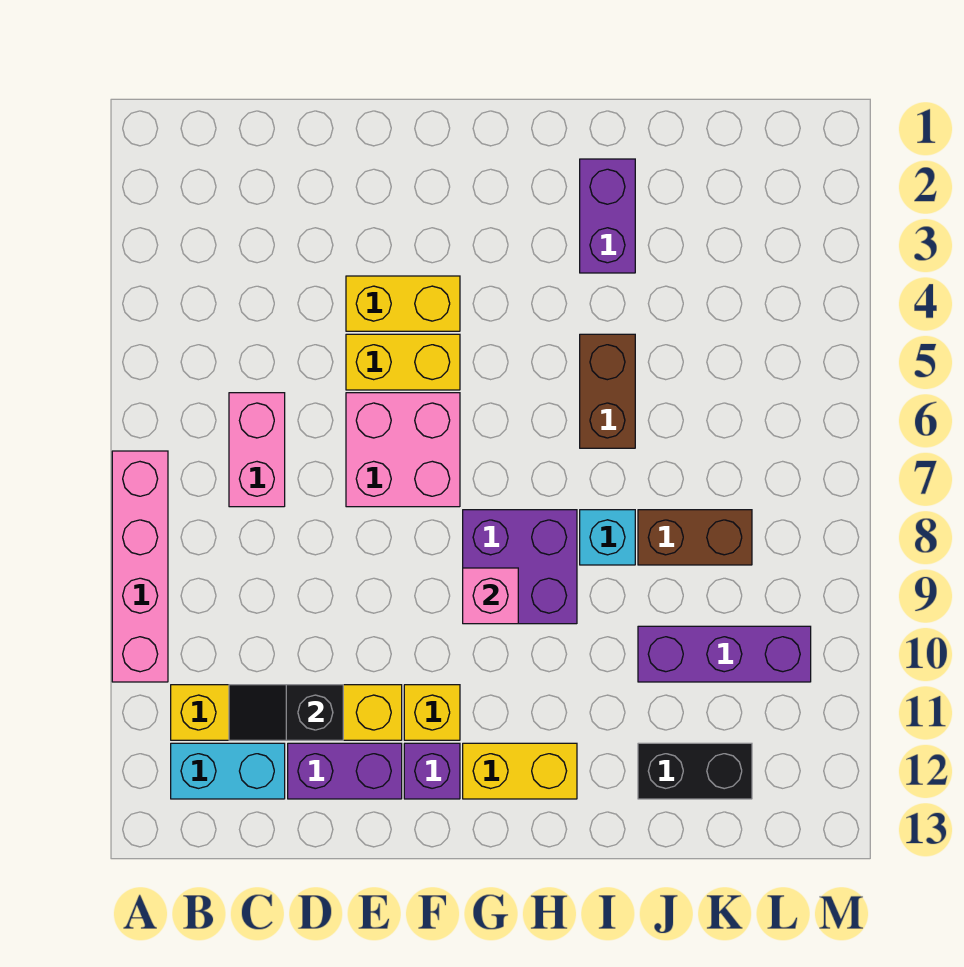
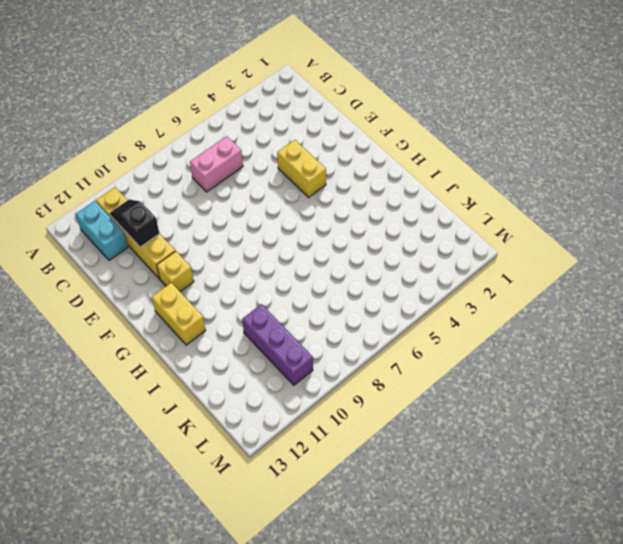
none -> pink 1x4 brick [112,451,168,682]
none -> purple 1x2 brick [288,743,402,799]
none -> yellow 1x2 brick [346,334,460,390]

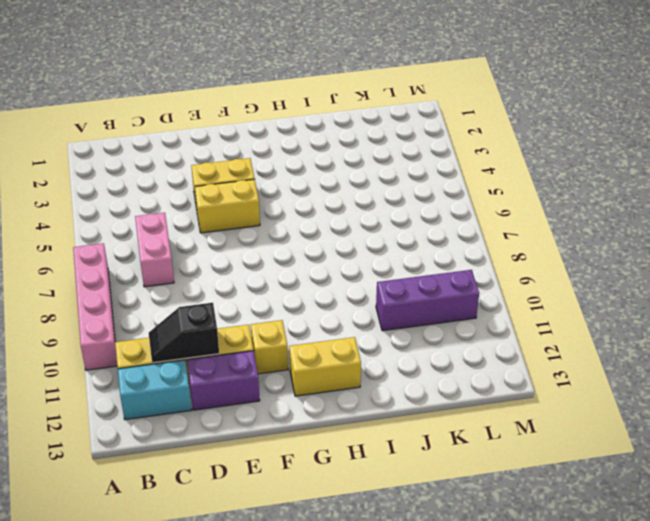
none -> pink 2x2 brick [346,393,460,507]
none -> purple 1x1 brick [404,743,460,799]
none -> purple 2x2 brick [463,510,577,624]

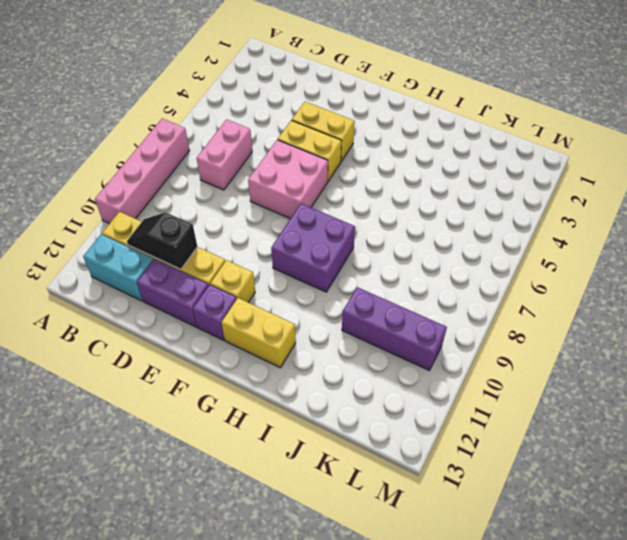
none -> purple 1x2 brick [580,159,635,273]
none -> brown 1x2 brick [580,334,635,448]
none -> cyan 1x1 brick [580,510,635,565]

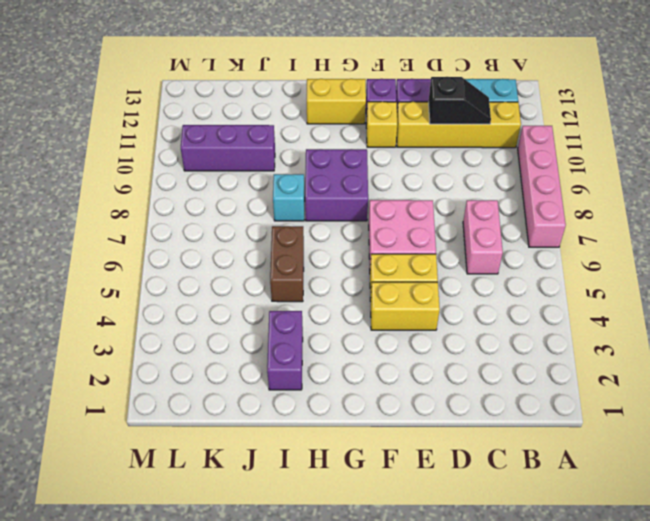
none -> brown 1x2 brick [638,510,752,565]
none -> black 1x2 brick [638,743,752,799]
none -> pink 1x1 brick [463,568,518,624]

